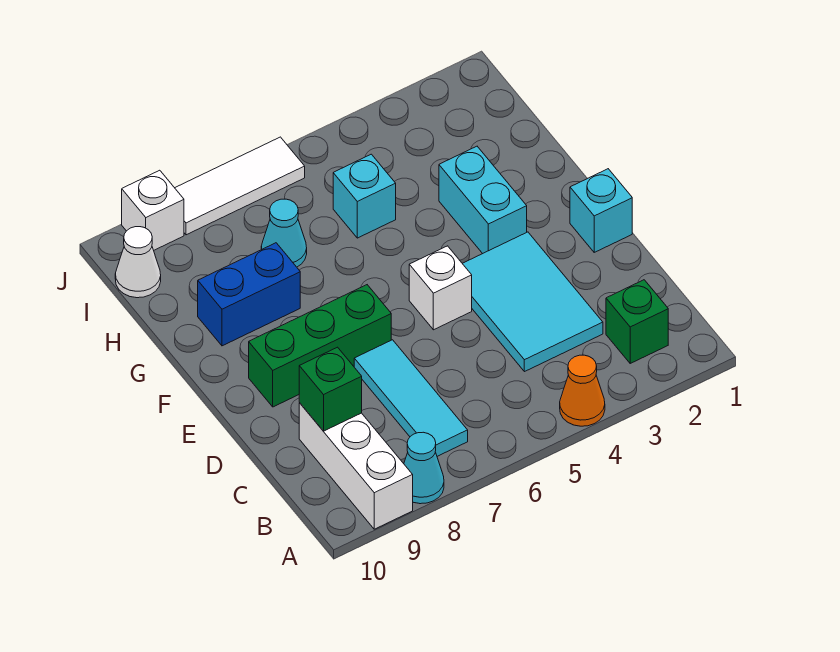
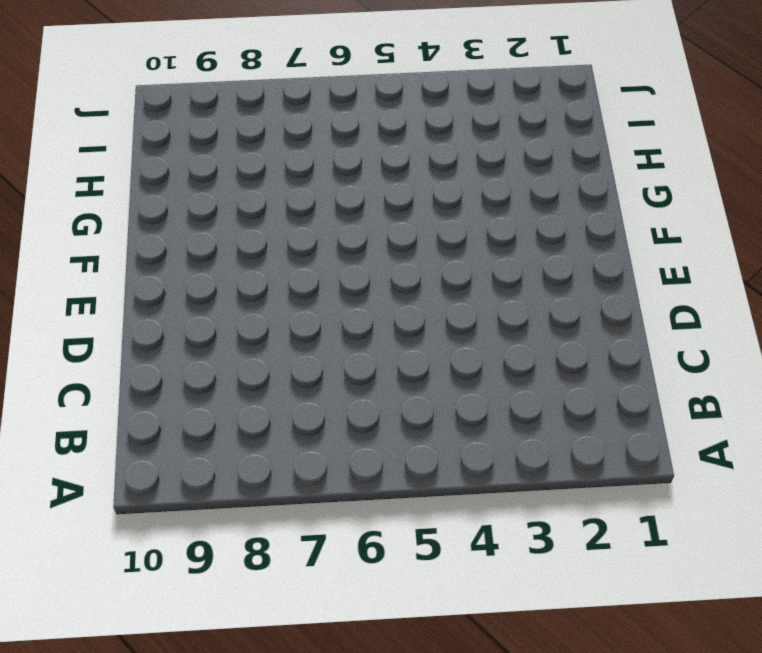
none -> orange 1x1 cone [560,355,605,426]
none -> cyan 1x1 cone [404,432,444,504]
none -> white 1x3 brick [299,403,413,529]

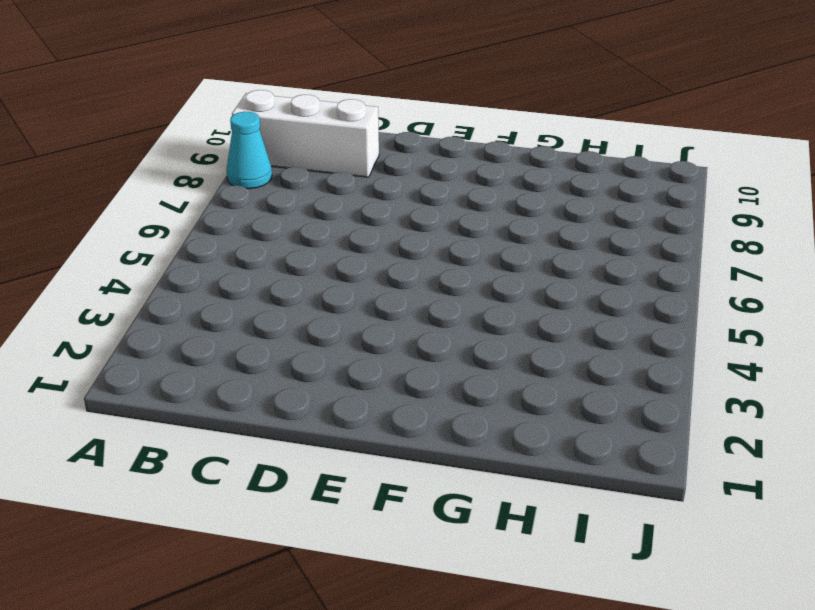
none -> orange 1x1 cone [560,355,605,426]
none -> green 1x1 brick [606,280,668,363]
none -> cyan 1x3 tile [354,340,468,456]

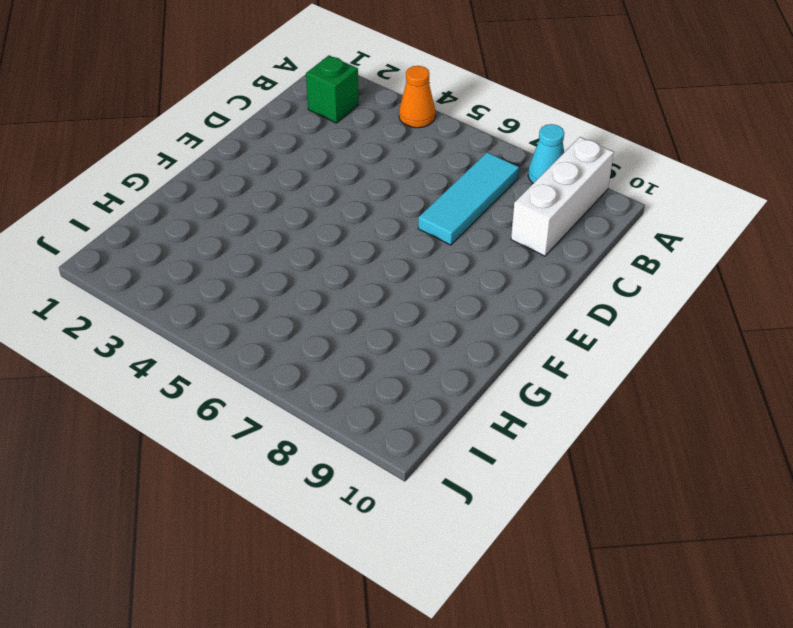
none -> cyan 2x3 tile [462,232,603,372]
none -> cyan 1x1 brick [570,169,632,252]
none -> white 1x1 brick [409,246,472,330]

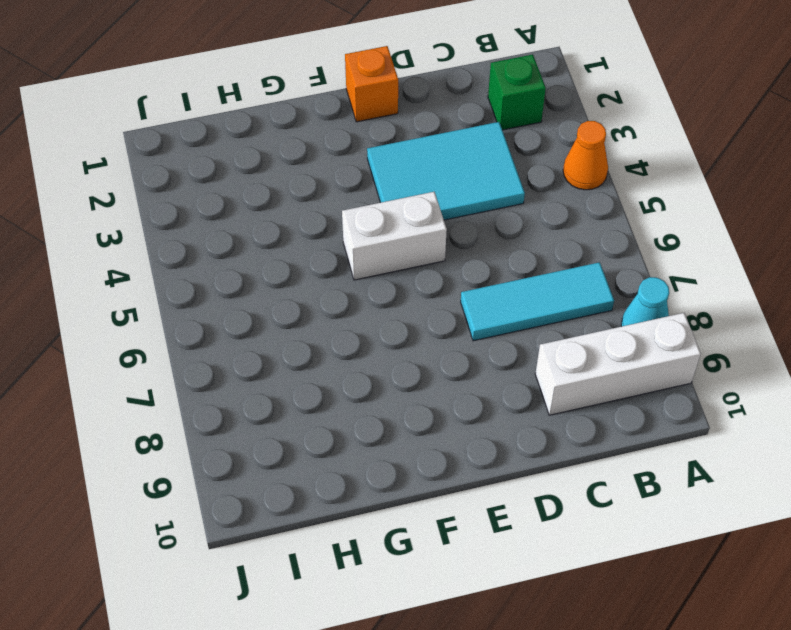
orange 1x1 brick [345,46,398,122] -> cyan 1x1 brick [570,169,632,252]
white 1x2 brick [342,192,447,280] -> white 1x1 brick [409,246,472,330]
none -> green 1x3 brick [249,285,391,407]
none -> cyan 1x2 brick [439,146,527,254]
none -> blue 1x2 brick [198,243,300,346]

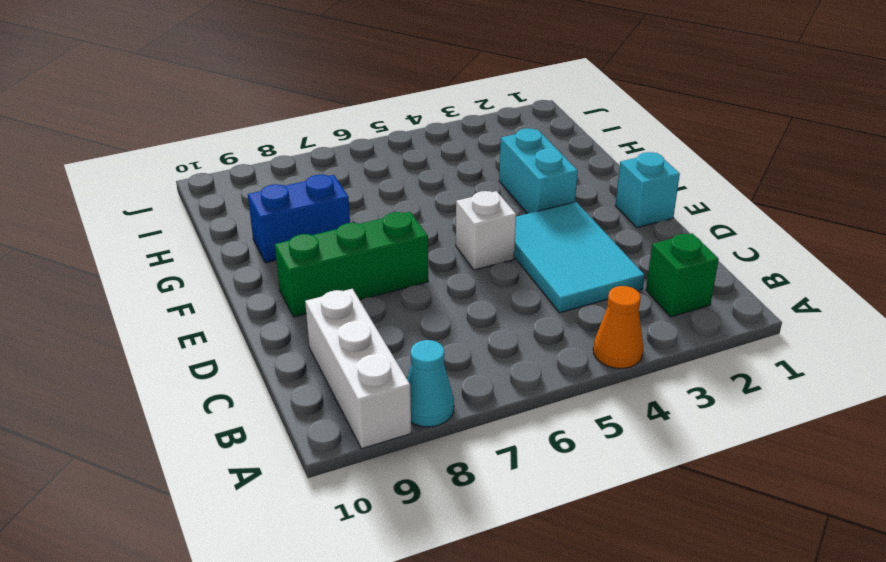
none -> cyan 1x3 tile [354,340,468,456]
none -> cyan 1x1 brick [333,154,396,238]
none -> cyan 1x1 cone [261,199,307,267]

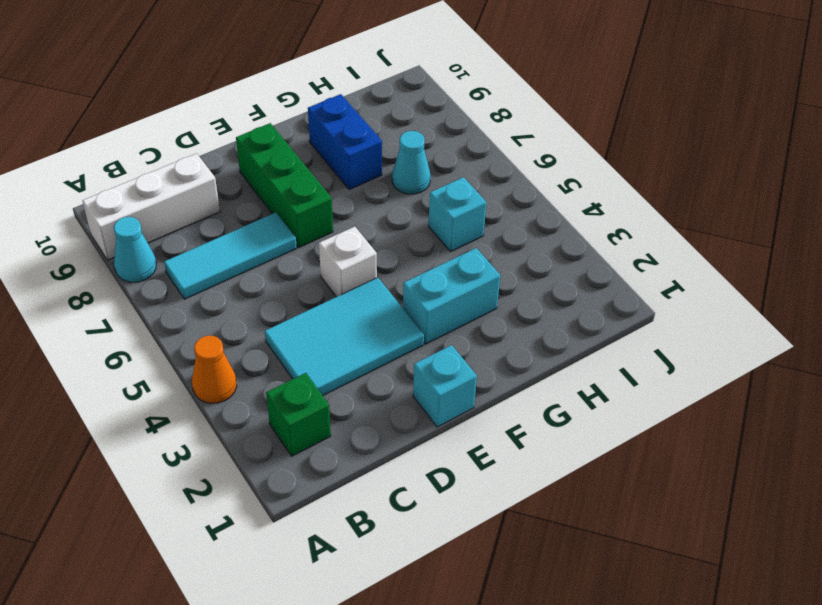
none -> white 1x1 cone [115,227,161,298]
none -> white 1x3 tile [175,137,305,235]
none -> white 1x1 brick [122,170,184,250]

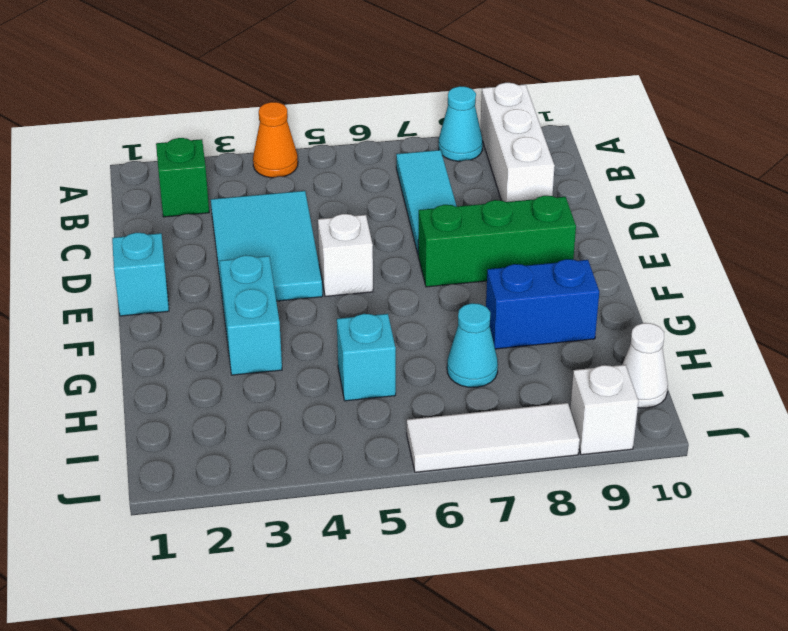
none -> green 1x1 brick [299,347,362,431]

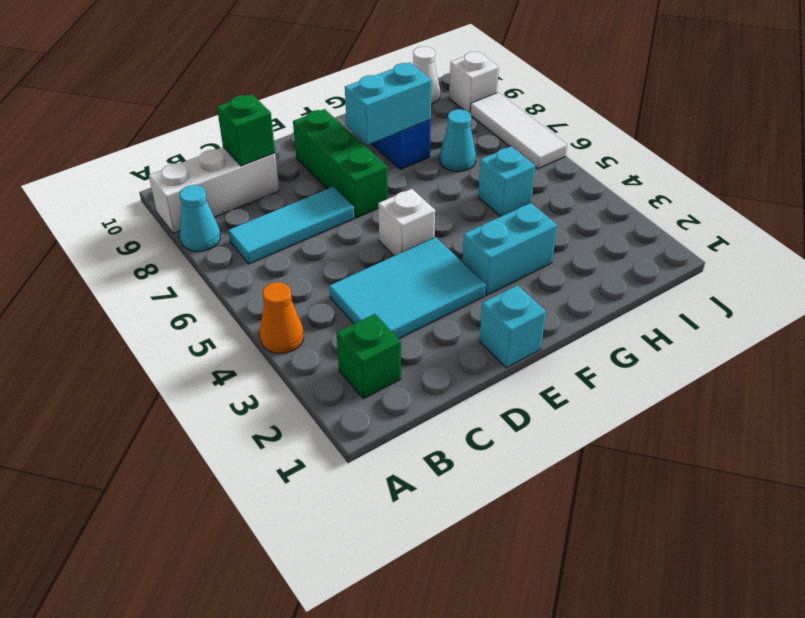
cyan 1x2 brick [345,63,432,145] -> none

